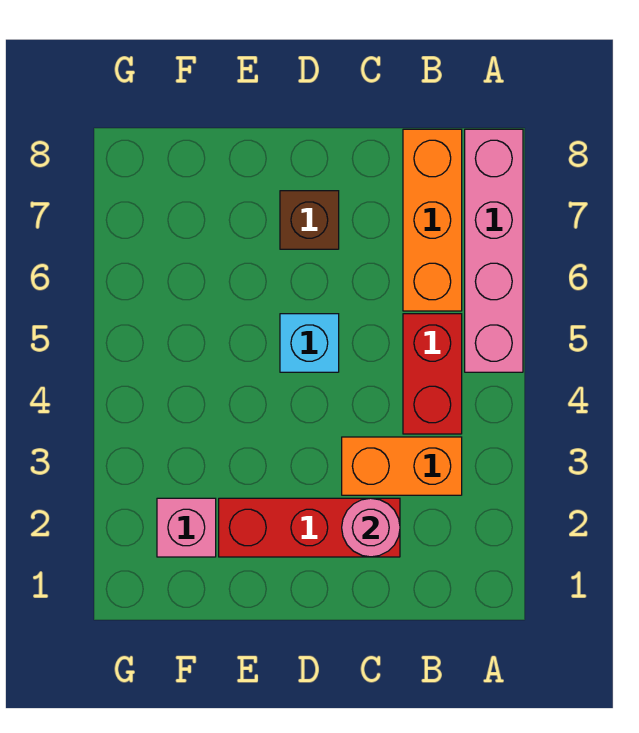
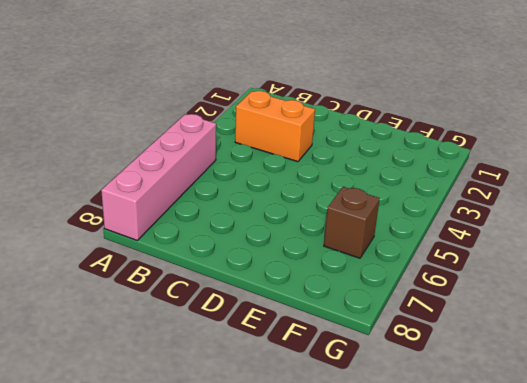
brown 1x1 brick [324,187,380,258] -> brown 1x1 brick moved to [280,191,339,249]
none -> red 1x2 brick [403,314,462,434]
none -> orange 1x3 brick [403,129,462,311]

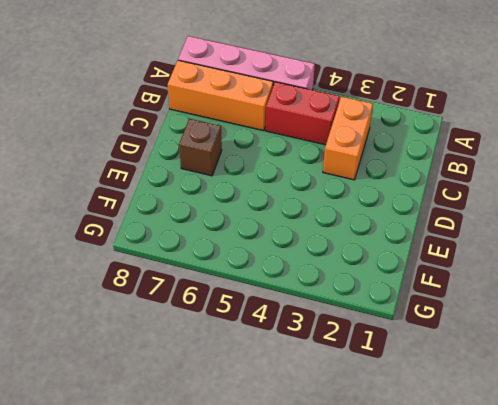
none -> red 1x3 brick [219,498,400,557]
none -> cyan 1x1 brick [280,314,339,372]

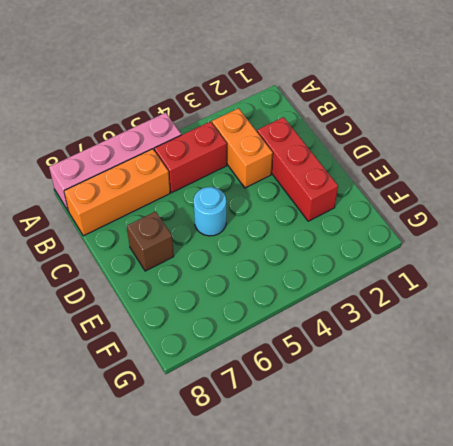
cyan 1x1 round brick [194,187,226,236] -> cyan 1x1 brick [280,314,339,372]
none -> pink 1x1 brick [157,498,216,557]
none -> pink 1x1 round brick [342,498,400,557]

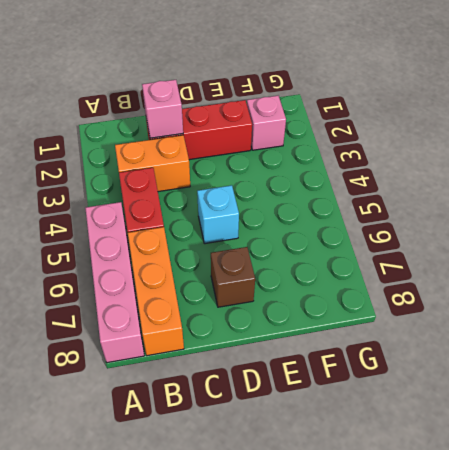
pink 1x1 brick [142,80,183,138] -> pink 1x1 round brick [342,498,400,557]

